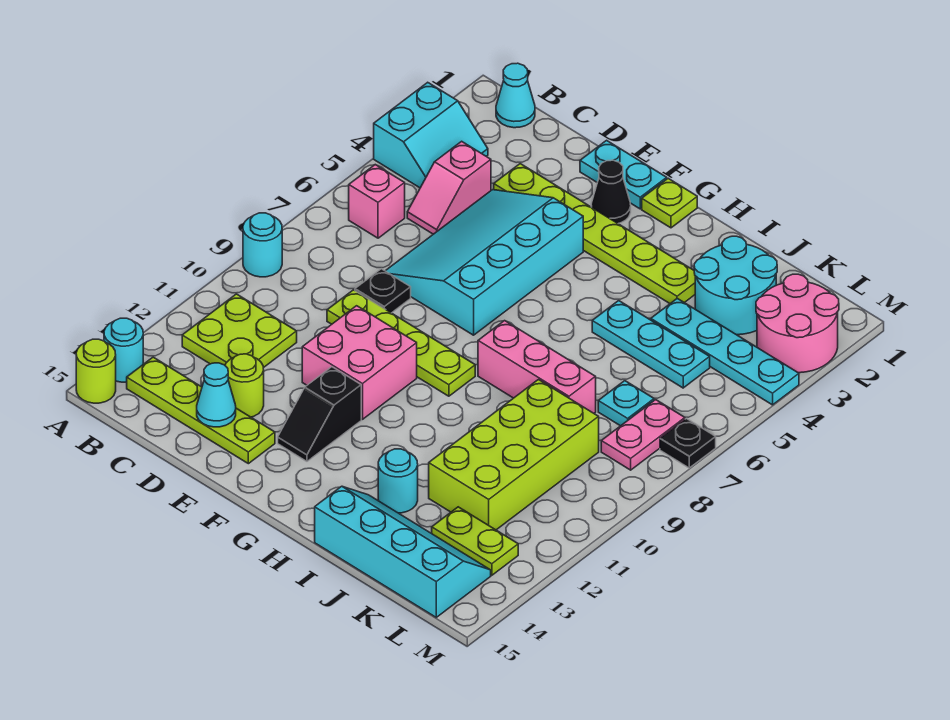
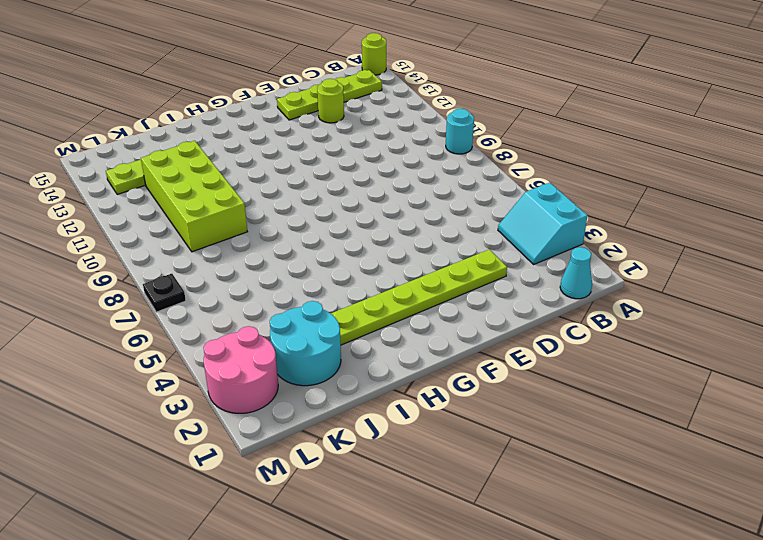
none -> cyan 1x1 round brick [104,318,143,382]
none -> pink 1x1 brick [349,165,405,238]
none -> lime 2x2 plate [182,294,297,368]
none -> pink 1x2 slope [407,141,491,234]

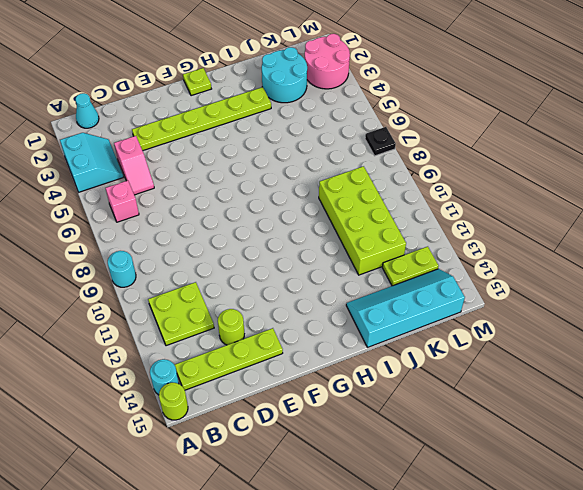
none -> cyan 3x4 slope [386,190,583,335]
none -> black 1x1 plate [355,269,411,313]
none -> lime 1x4 plate [327,290,475,396]
none -> cyan 1x2 plate [580,140,667,209]

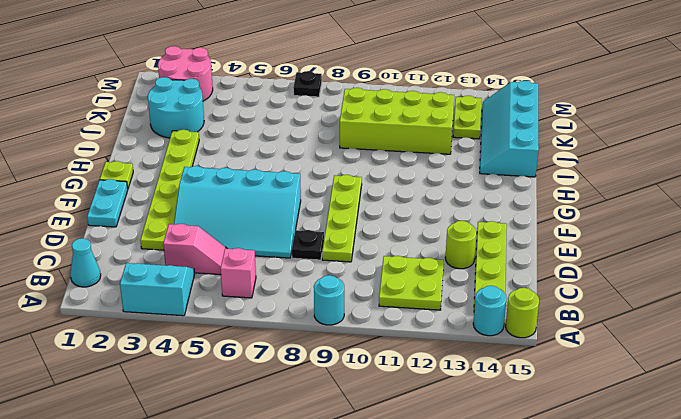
none -> pink 2x2 brick [302,306,417,419]
none -> black 1x1 cone [591,160,631,223]
none -> black 1x2 slope [278,367,361,461]
none -> pink 1x3 brick [478,321,596,413]

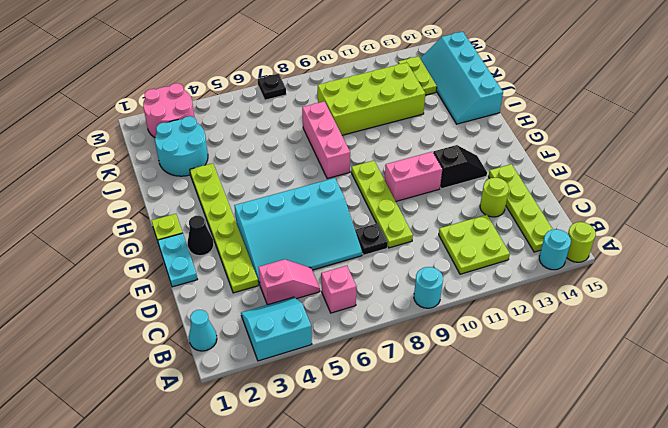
pink 1x2 brick [385,152,442,201] -> pink 2x2 brick [302,306,417,419]
none -> cyan 1x3 plate [592,301,710,388]
none -> cyan 1x1 round brick [378,449,418,513]
none -> cyan 1x4 plate [651,298,799,405]
none -> cyan 1x1 plate [598,381,654,426]

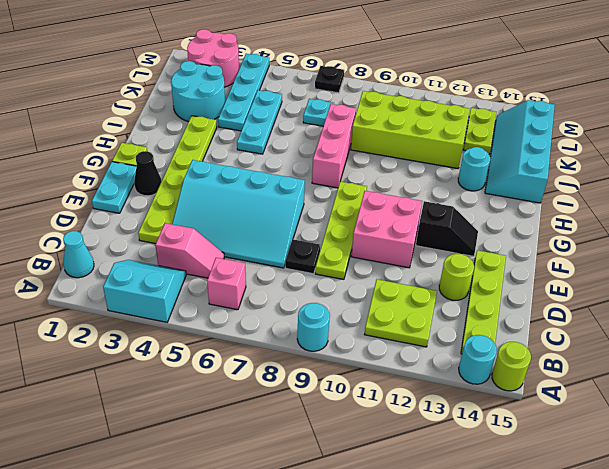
none -> pink 1x2 plate [601,400,685,470]
none -> cyan 1x1 cone [197,363,236,427]

